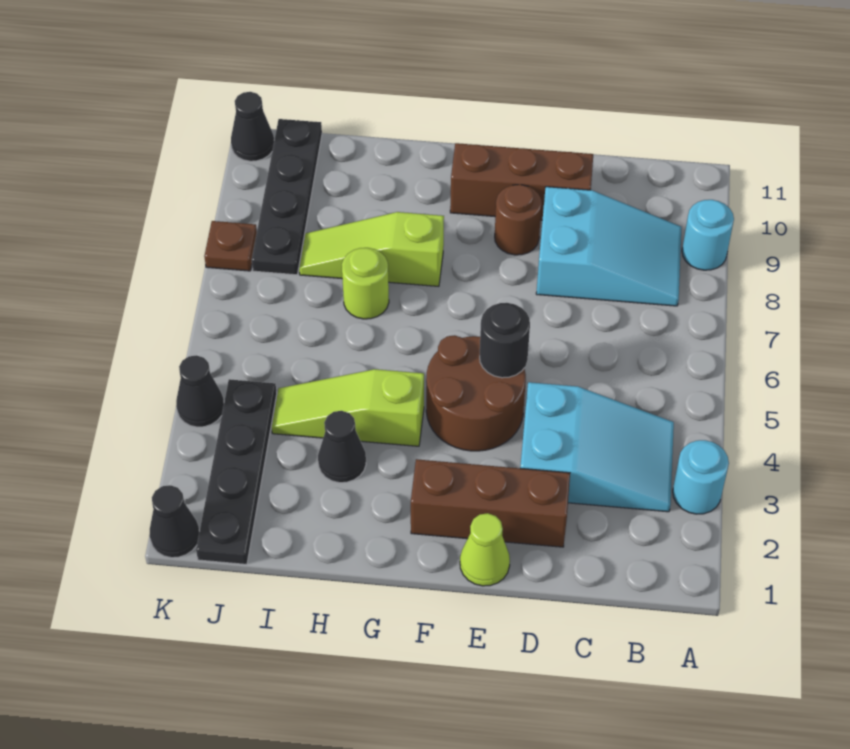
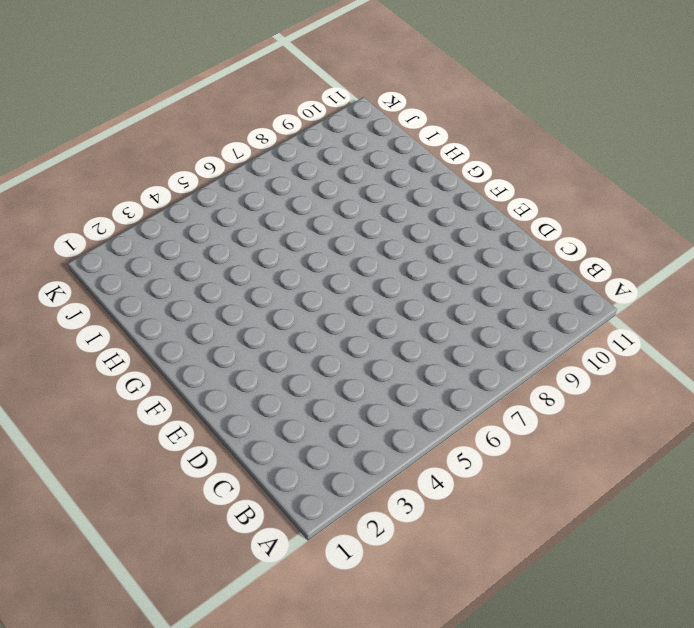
none -> cyan 1x1 round brick [673,440,729,514]
none -> cyan 1x1 round brick [682,200,734,270]
none -> cyan 2x3 slope [520,382,674,512]

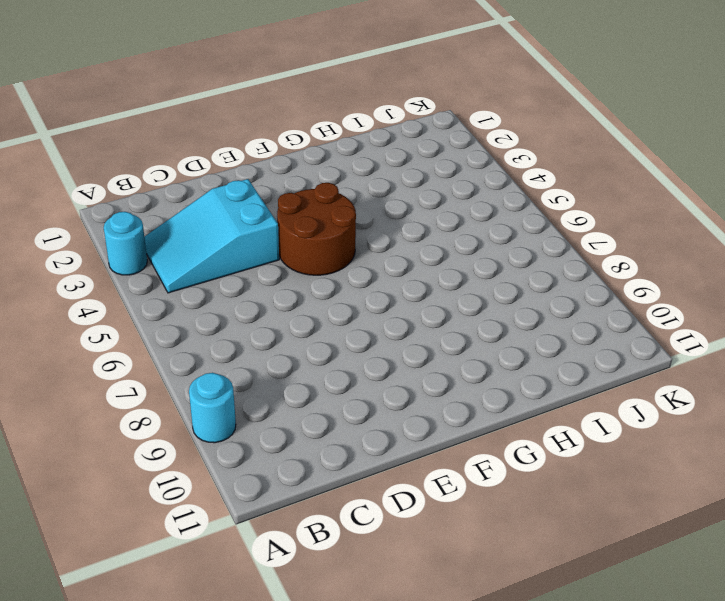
none -> cyan 2x3 slope [536,187,681,306]
none -> brown 1x3 brick [411,459,570,547]
none -> brown 1x3 brick [450,143,593,220]

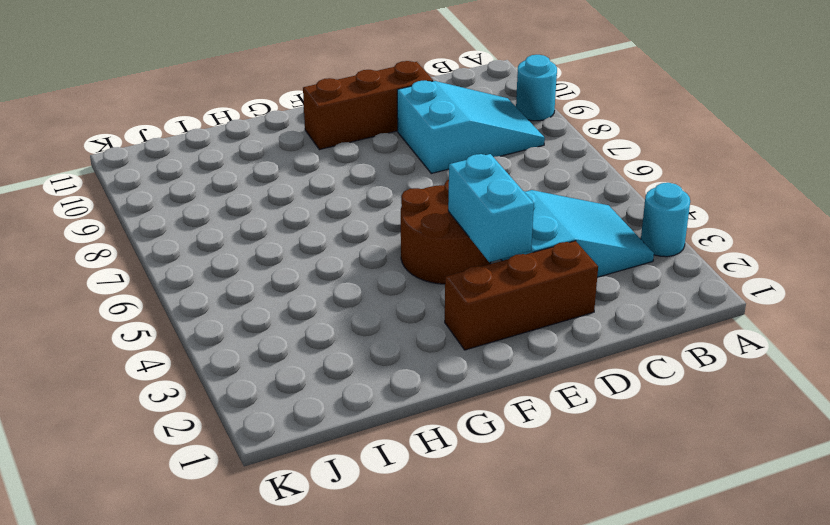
cyan 1x2 brick [448,154,534,262] -> none
none -> lime 1x1 cone [460,513,510,586]
none -> brown 1x1 round brick [495,185,542,255]
none -> lime 1x3 slope [272,369,424,446]

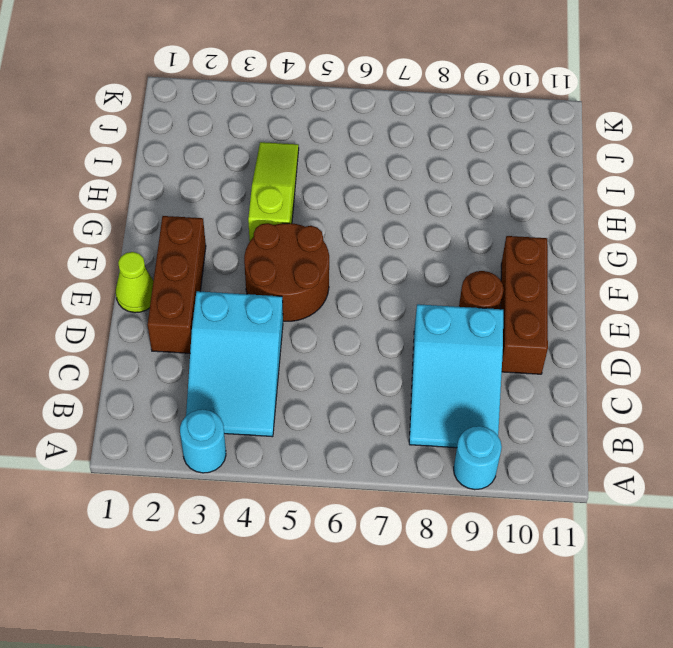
none -> lime 1x3 slope [299,212,444,286]
none -> black 1x1 cone [318,411,366,483]
none -> lime 1x1 round brick [342,248,389,319]

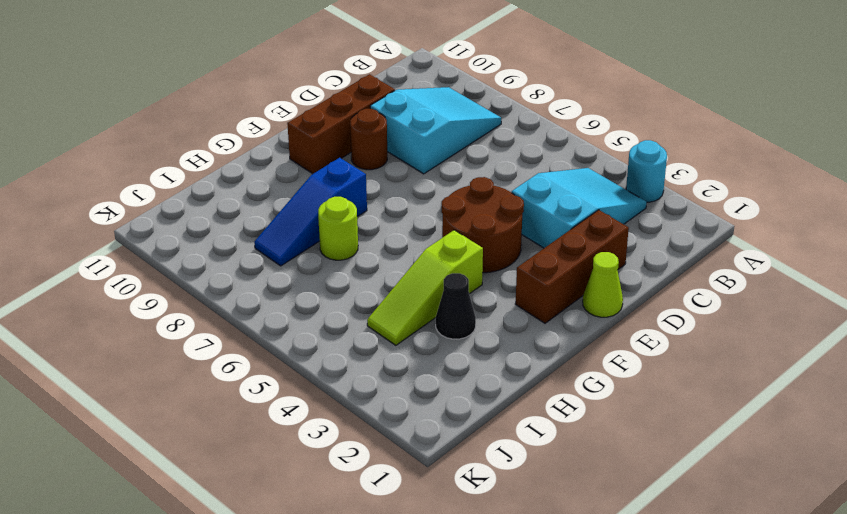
blue 1x3 slope [254,158,367,266] -> lime 1x3 slope [299,212,444,286]
none -> cyan 1x1 round brick [682,200,734,270]
none -> black 1x4 plate [196,379,277,565]
none -> black 1x4 plate [252,119,322,275]

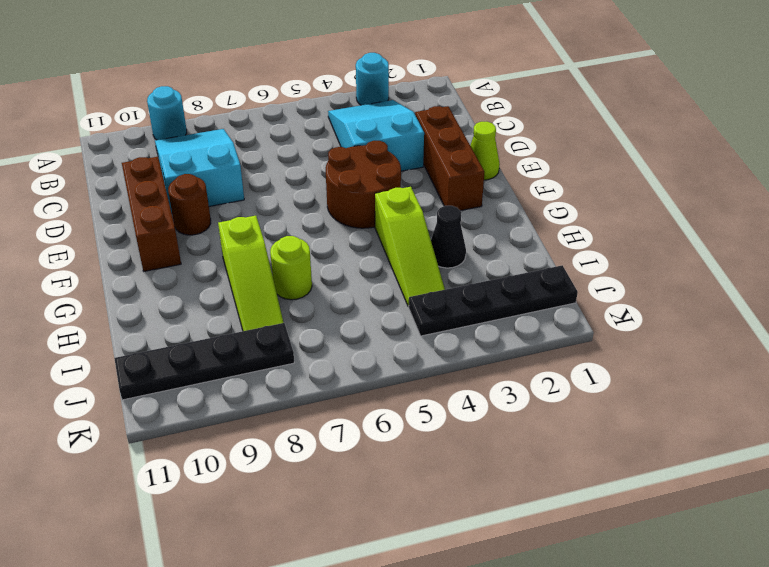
none -> black 1x1 cone [149,485,200,558]
none -> black 1x1 cone [176,355,224,427]
none -> brown 1x1 plate [204,221,257,271]

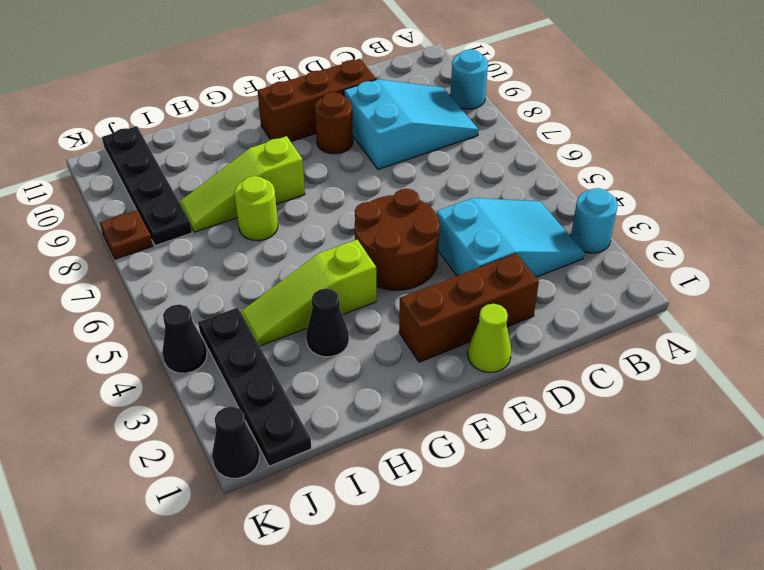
none -> black 1x1 cone [231,92,274,161]
none -> black 1x1 round brick [480,303,530,378]

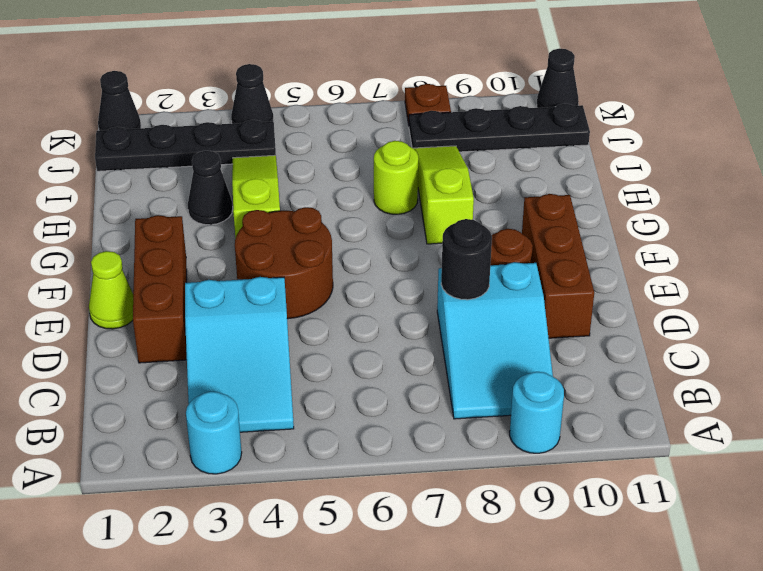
black 1x1 round brick [441,219,492,300] -> black 1x1 round brick moved to [480,303,530,378]

